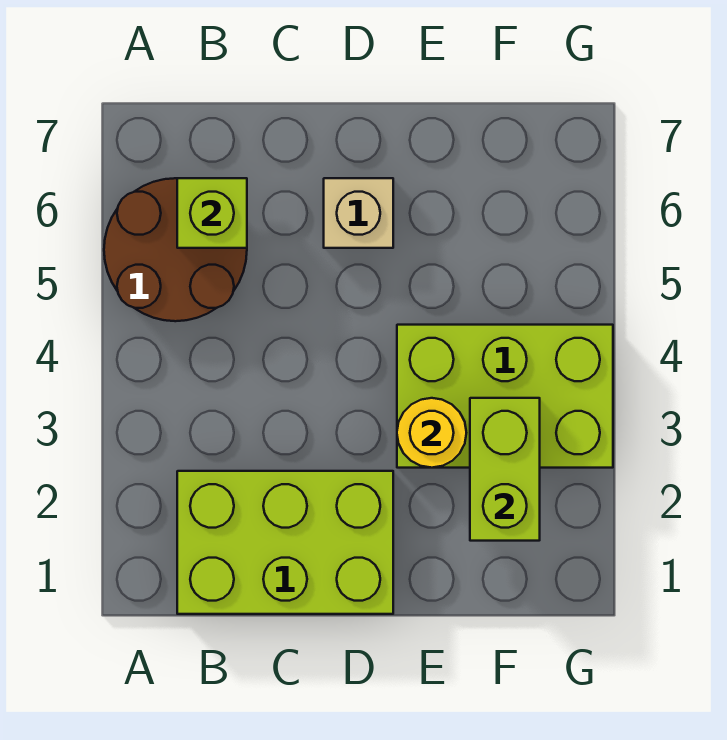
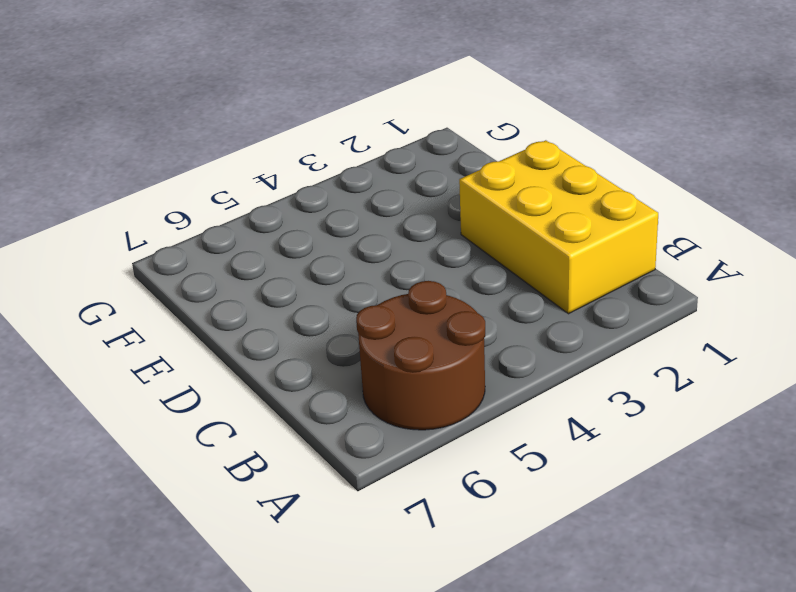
yellow 2x3 brick [459,140,658,314] -> lime 2x3 brick [177,471,393,614]
none -> tan 1x1 brick [324,178,393,248]
none -> lime 2x3 brick [397,325,613,468]

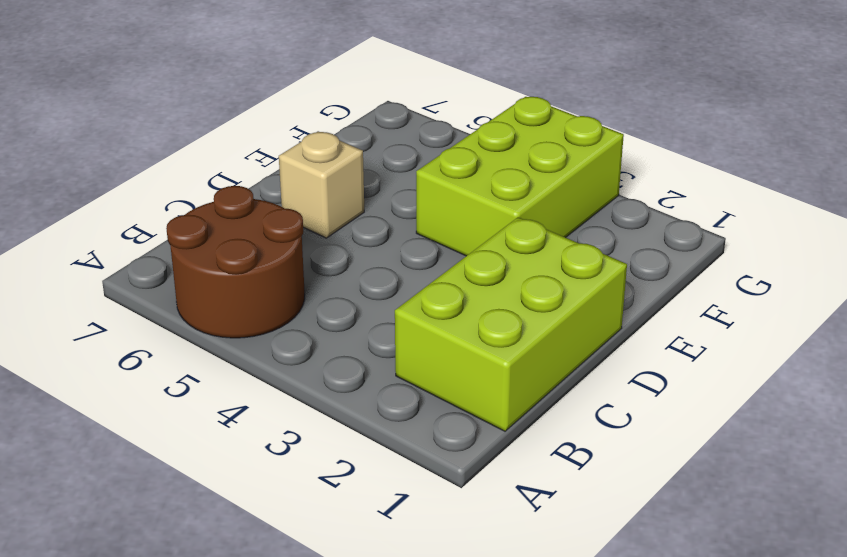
none -> lime 1x1 brick [177,178,247,248]
none -> yellow 1x1 round brick [397,398,466,468]

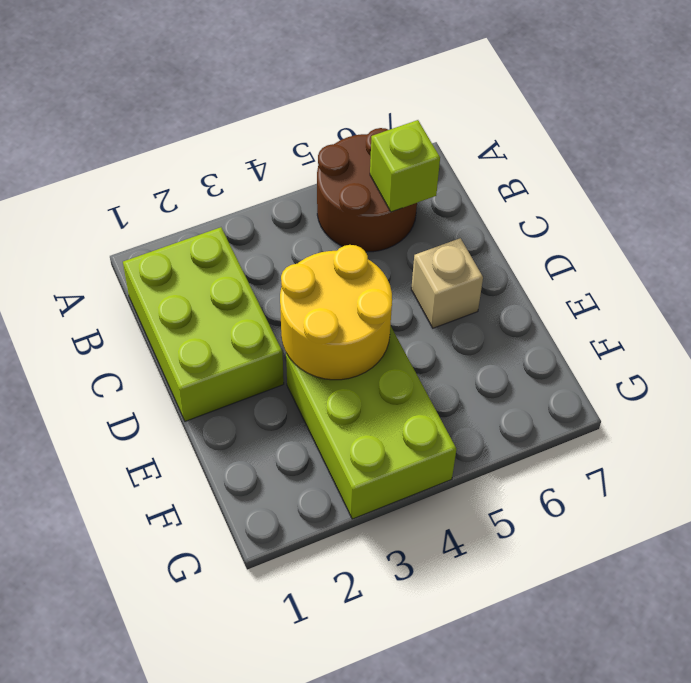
yellow 2x2 round brick [280,245,392,380] -> yellow 1x1 round brick [397,398,466,468]
none -> lime 1x2 brick [470,398,540,541]

